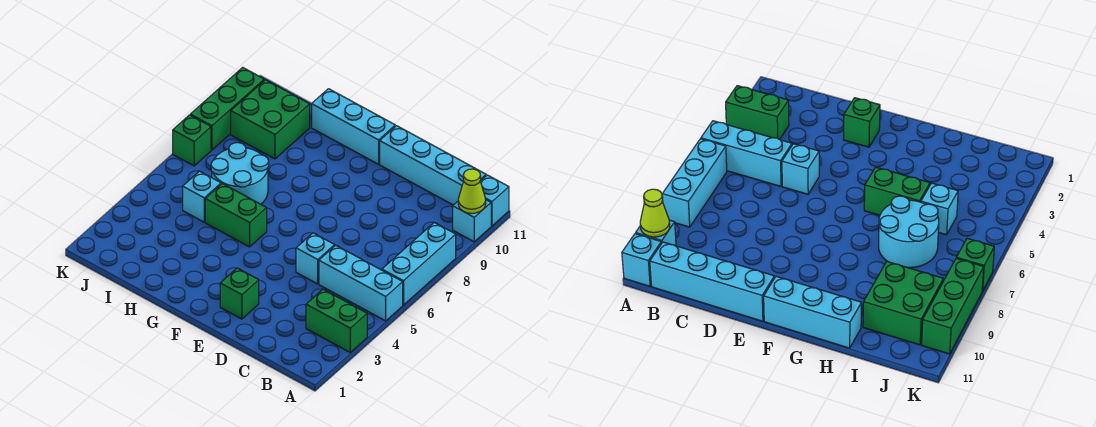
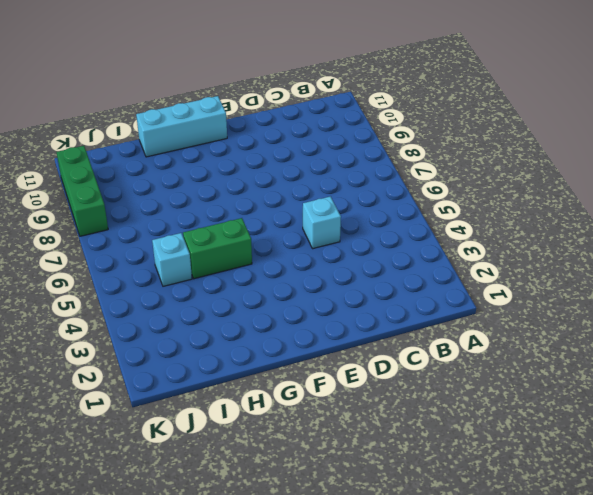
none -> green 1x2 brick [306,289,367,352]
none -> cyan 1x3 brick [319,245,403,321]
none -> cyan 1x3 brick [382,223,456,305]

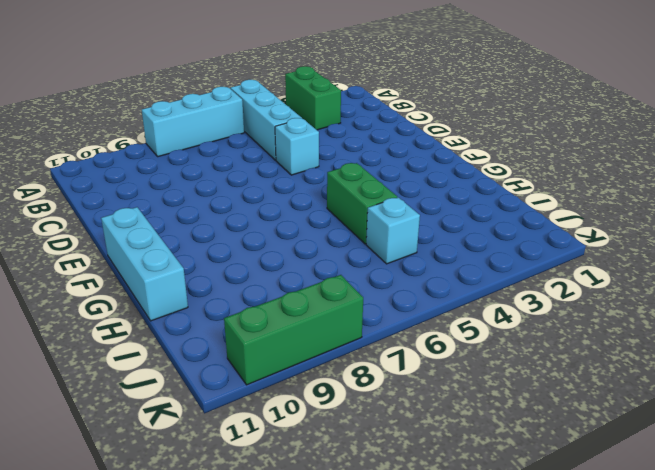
none -> cyan 1x1 brick [453,200,491,242]
none -> cyan 1x1 brick [480,175,509,226]
none -> cyan 1x4 brick [380,126,486,205]

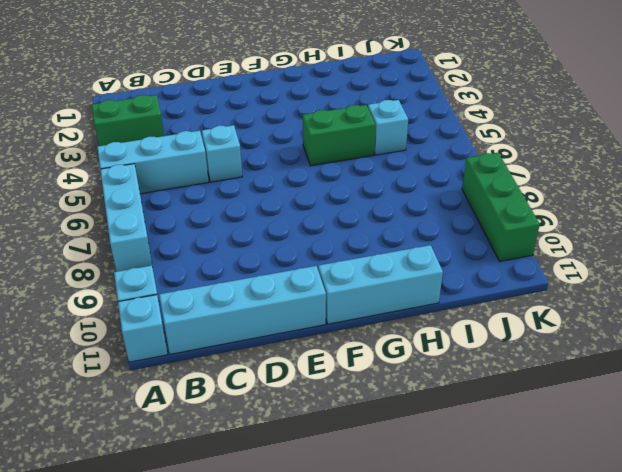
none -> green 1x1 brick [220,268,259,319]
none -> cyan 2x2 round brick [211,143,269,204]
none -> green 2x2 brick [231,80,310,159]

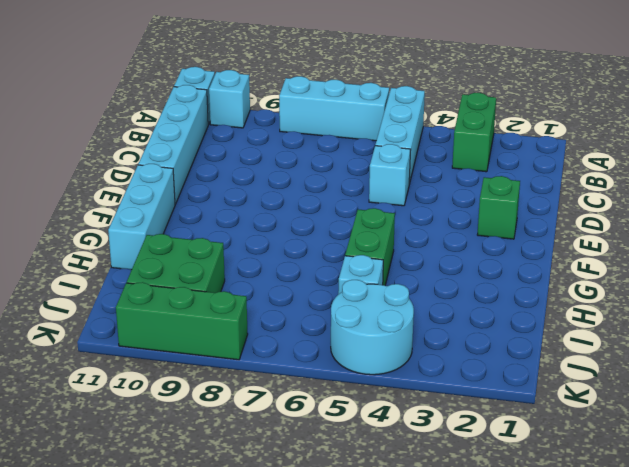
cyan 2x2 round brick [331,280,414,375] -> cyan 2x2 round brick moved to [211,143,269,204]
none -> green 1x1 brick [173,115,211,166]
none -> lime 1x1 cone [458,169,486,213]

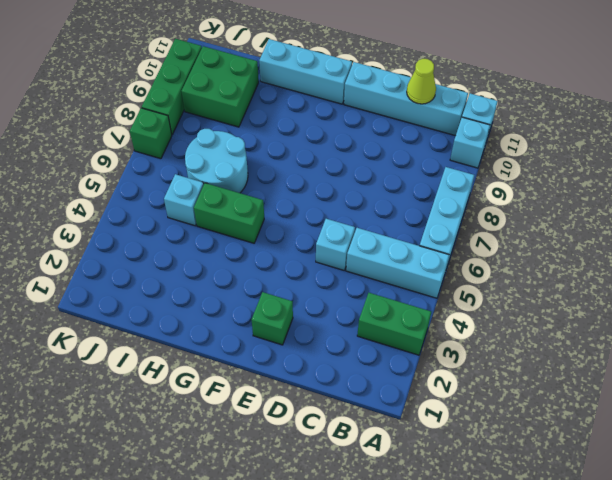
lime 1x1 cone [407,59,436,104] -> lime 1x1 cone moved to [458,169,486,213]

